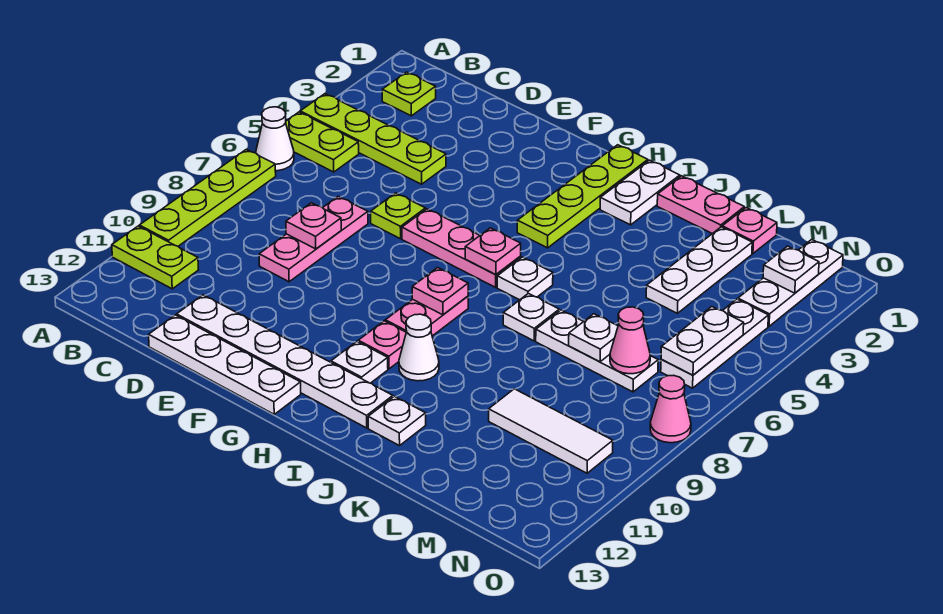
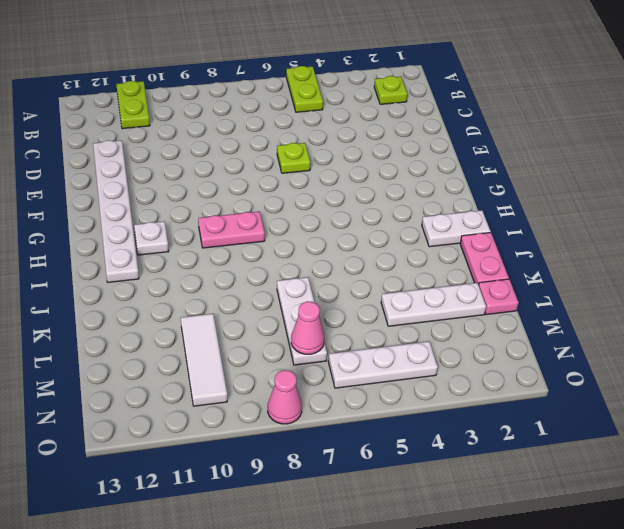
none -> lime 1x4 plate [300,94,446,184]
none -> white 1x1 cone [256,107,294,171]
none -> lime 1x4 plate [139,149,276,246]
none -> pink 1x3 plate [259,196,368,282]

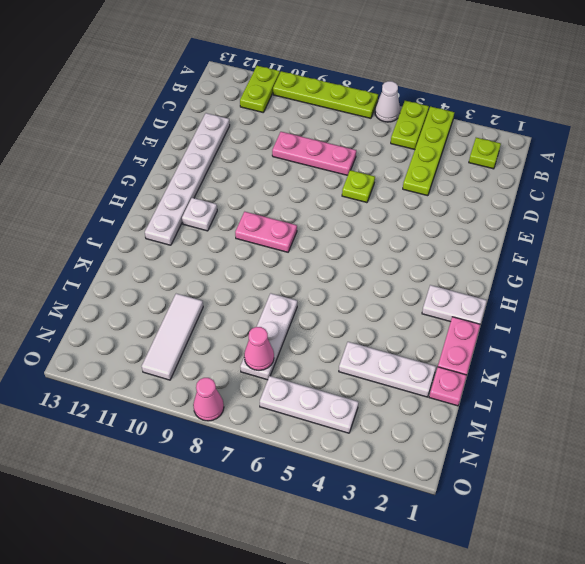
none -> white 1x4 plate [149,315,301,414]
none -> pink 1x3 plate [402,209,521,287]
none -> lime 1x4 plate [517,145,648,248]
none -> pink 1x1 plate [358,321,406,369]

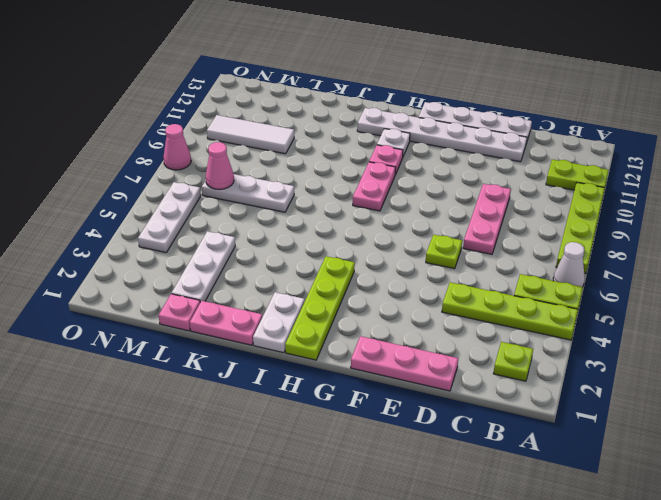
pink 1x3 plate [351,336,458,391] -> pink 1x3 plate moved to [402,209,521,287]
none -> white 1x1 plate [497,257,553,300]
none -> white 1x1 cone [399,314,439,381]
none -> white 1x1 plate [503,293,559,341]
none -> white 1x1 plate [368,396,426,446]

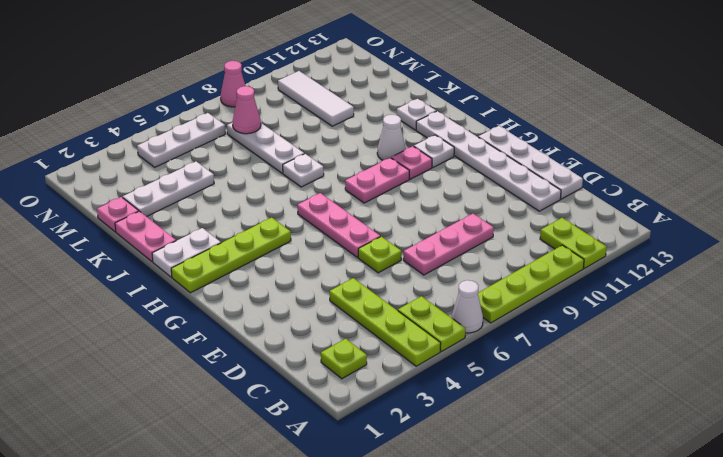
none -> white 1x1 plate [497,257,553,300]
none -> white 1x3 plate [738,240,843,326]
none -> pink 1x1 plate [286,203,341,249]
none -> pink 1x1 plate [465,228,521,275]

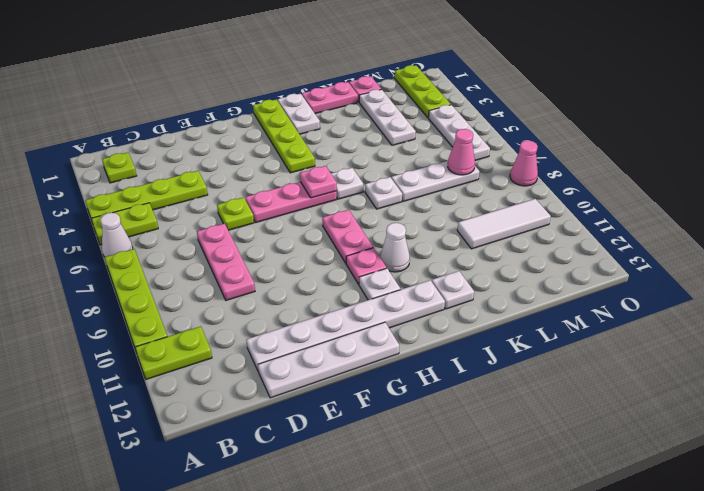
lime 1x3 plate [395,65,451,118] -> white 1x3 plate [738,240,843,326]
none -> pink 1x1 plate [286,203,341,249]
none -> pink 1x1 plate [412,268,468,315]
none -> white 1x1 plate [569,314,618,362]
none -> white 1x1 plate [763,246,819,293]

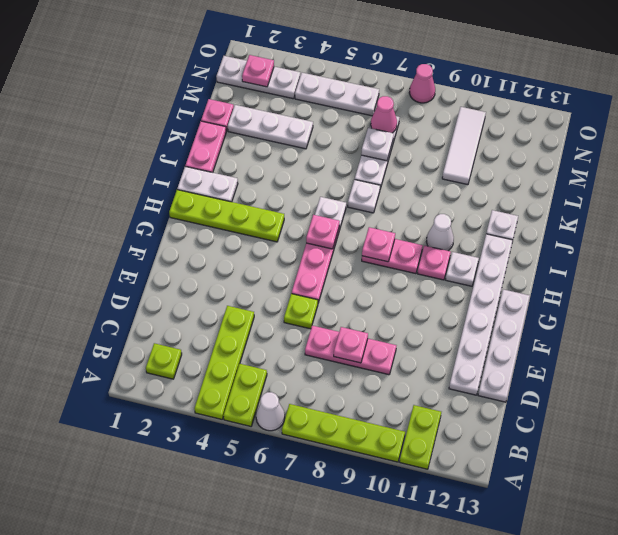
pink 1x1 plate [242,55,274,87] -> white 1x1 plate [763,246,819,293]
none -> white 1x2 plate [661,307,744,375]

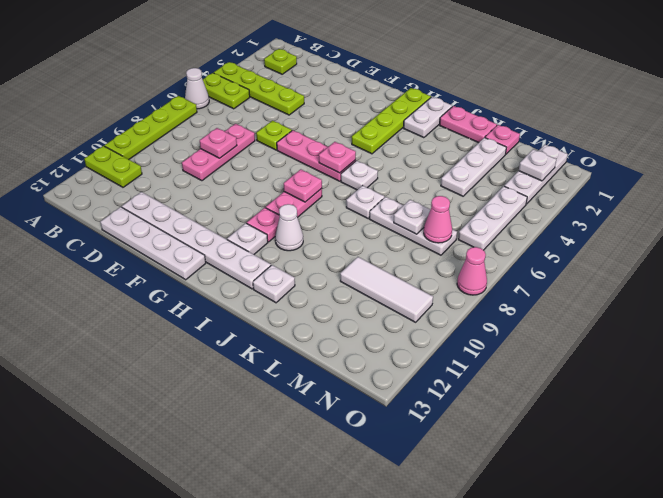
none -> white 1x2 plate [661,307,744,375]

